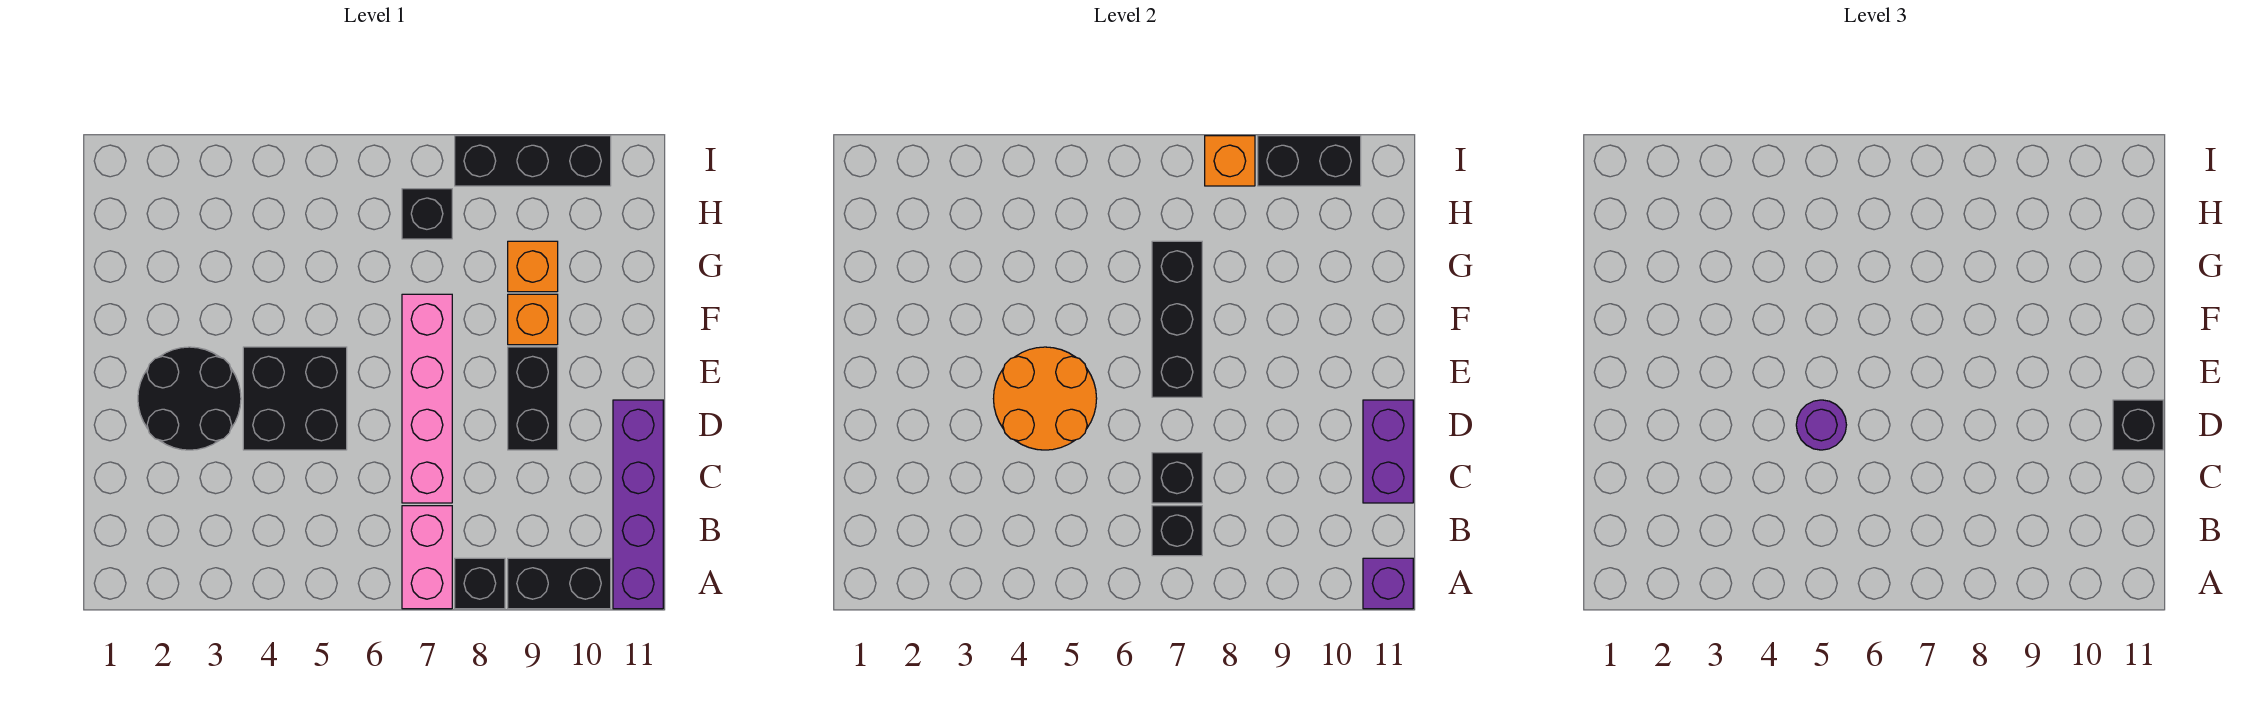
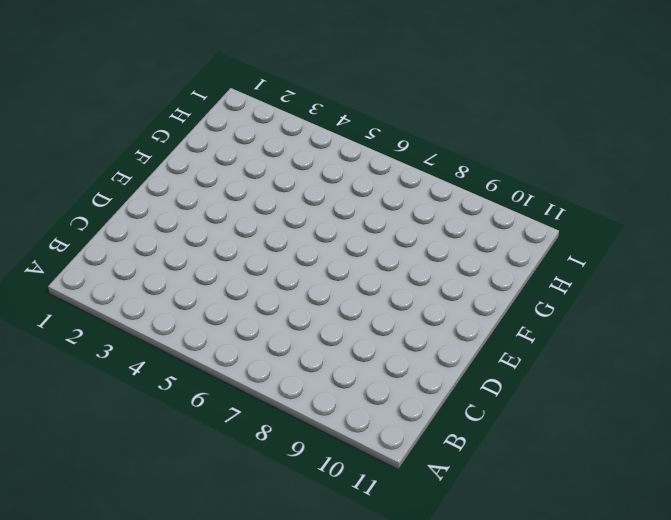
none -> pink 1x2 brick [402,506,452,609]
none -> black 1x1 brick [455,558,505,609]
none -> black 1x2 brick [508,558,611,609]

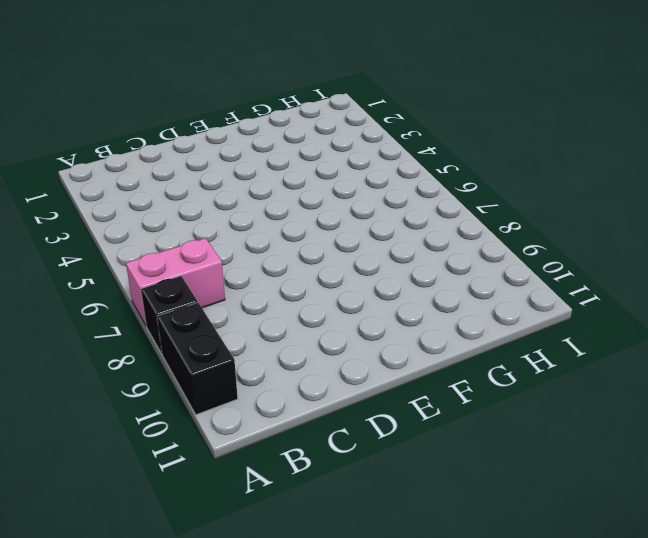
none -> purple 1x4 brick [613,400,663,609]
none -> pink 1x4 brick [402,294,452,503]
none -> black 2x2 round brick [138,347,241,450]

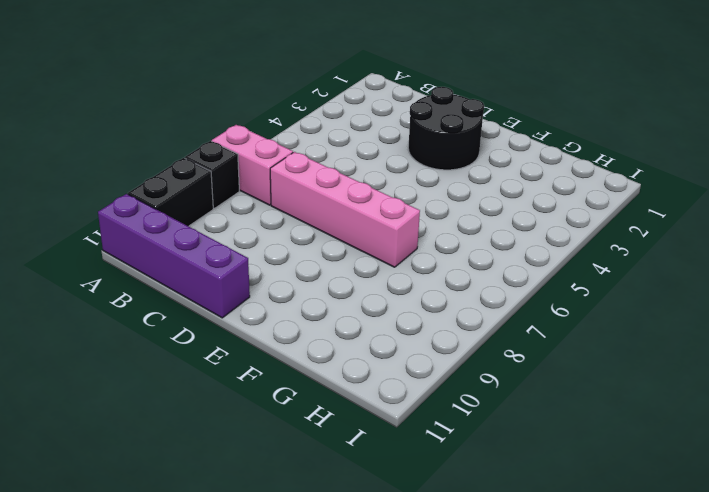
none -> black 2x2 brick [243,347,347,450]
none -> black 1x2 brick [508,347,558,450]
none -> orange 1x1 brick [508,294,558,345]

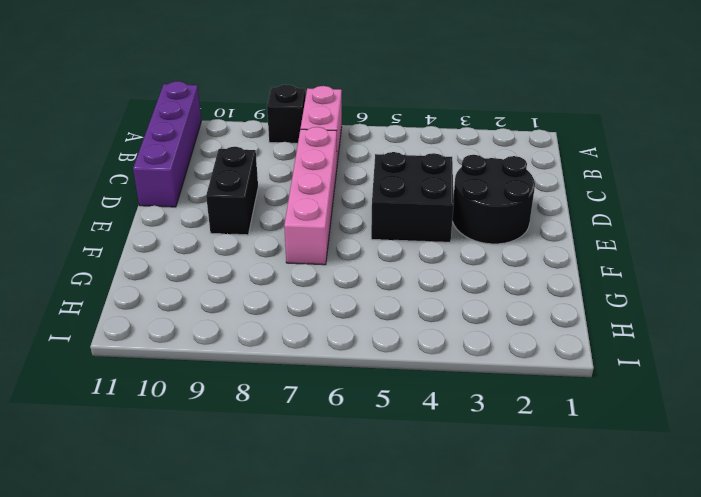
none -> black 1x2 brick [508,558,611,609]
none -> orange 1x1 brick [508,294,558,345]
none -> orange 1x1 brick [508,241,558,292]

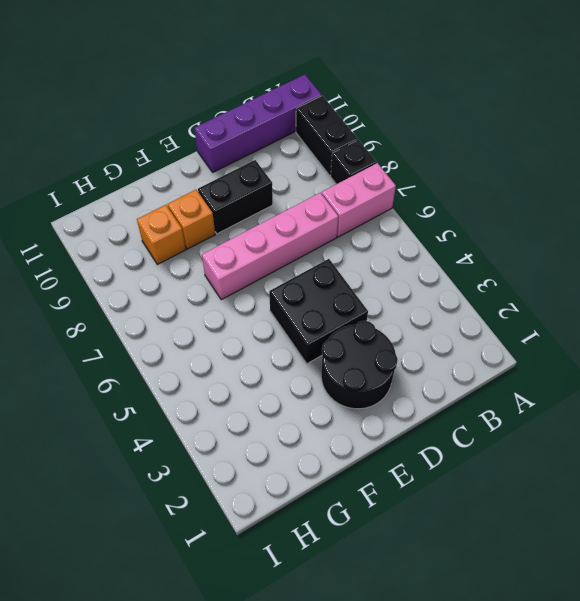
none -> black 1x1 brick [402,189,452,239]
none -> black 1x3 brick [455,136,611,186]
none -> purple 1x1 brick [1363,558,1413,609]

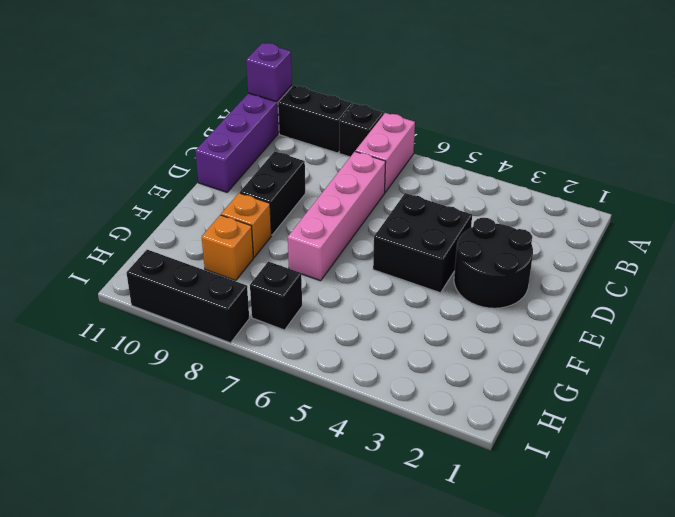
none -> black 1x1 brick [1152,506,1202,556]
none -> black 1x1 brick [1152,453,1202,503]
none -> purple 1x2 brick [1363,400,1413,503]

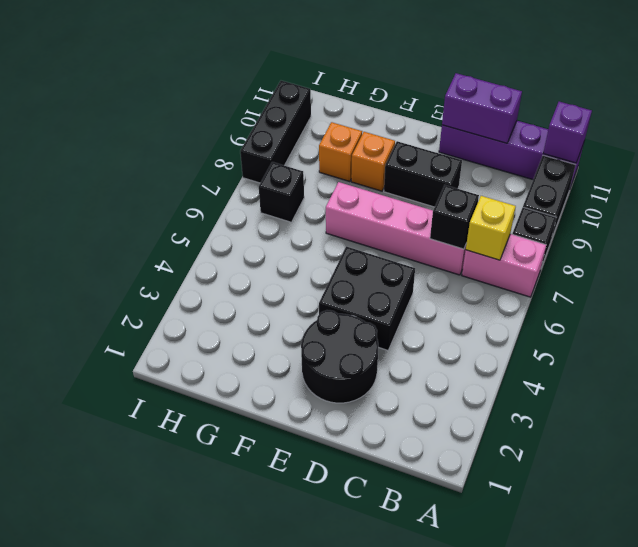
yellow 1x1 brick [466,196,516,260] -> black 1x1 brick [1152,506,1202,556]
none -> orange 2x2 round brick [993,347,1097,450]
none -> black 1x3 brick [1152,241,1202,397]
none -> orange 1x1 brick [1205,136,1255,186]

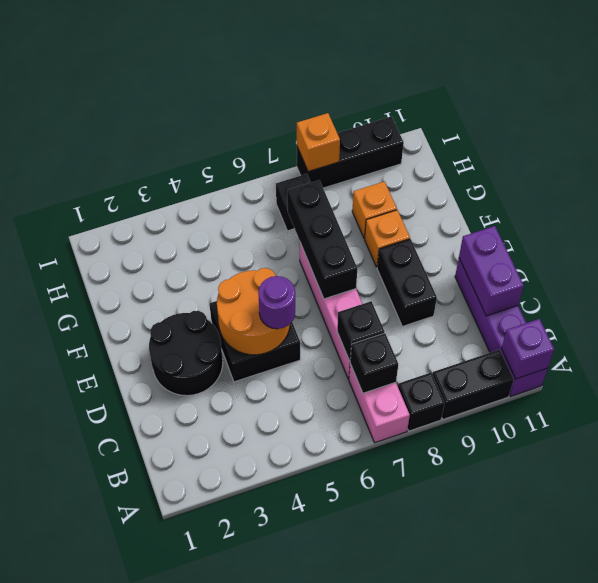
none -> black 1x2 brick [1258,136,1361,186]
none -> black 1x1 brick [2113,400,2163,450]

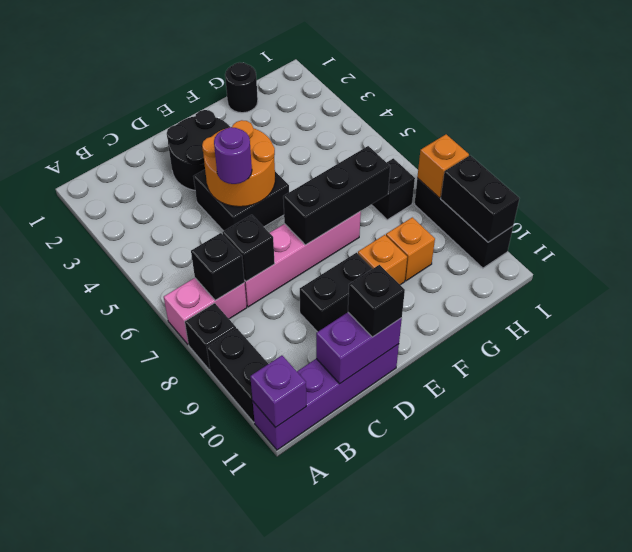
black 1x1 round brick [225,62,258,113] -> none

